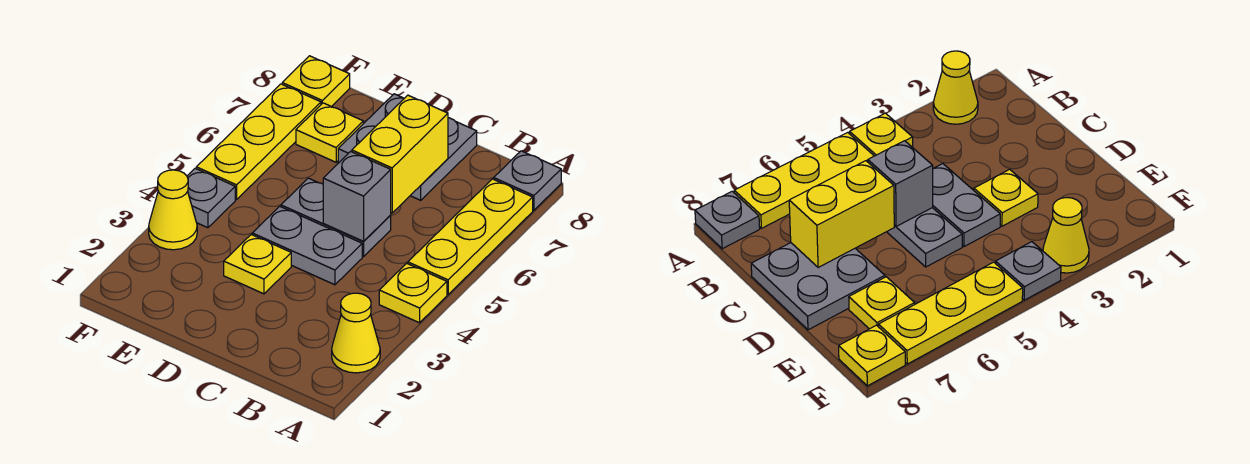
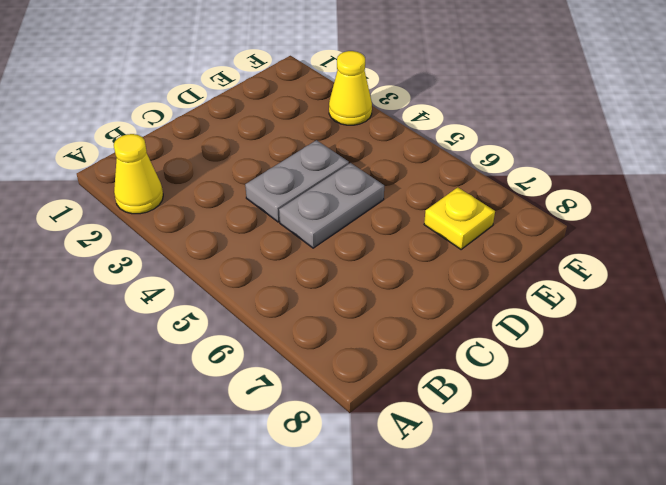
none -> yellow 1x1 plate [379,263,447,323]
none -> yellow 1x3 plate [408,179,533,294]
none -> grey 1x1 plate [494,151,561,210]

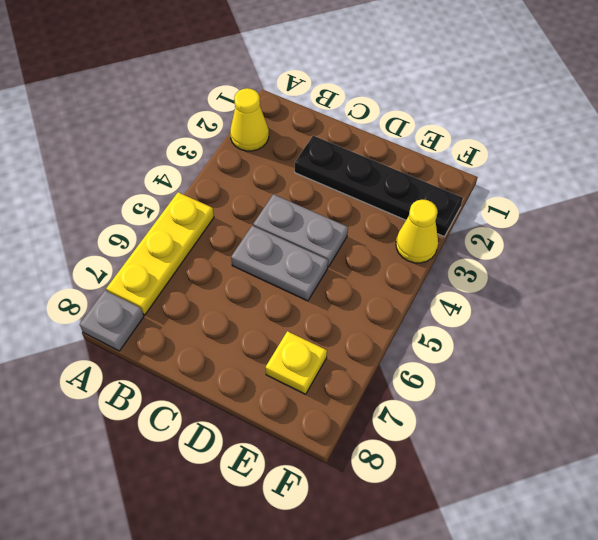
black 1x4 plate [295,136,463,237] -> none
none -> yellow 1x1 plate [379,263,447,323]
none -> grey 2x2 plate [338,94,477,200]
none -> yellow 1x1 plate [224,235,291,294]

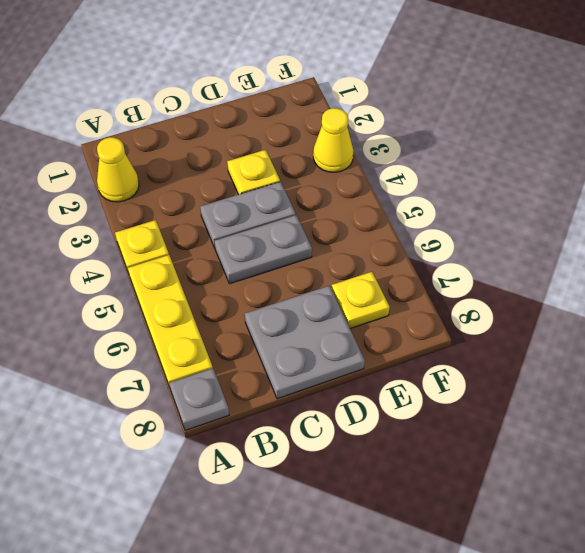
none -> grey 1x1 plate [187,168,235,228]
none -> yellow 1x3 plate [196,84,321,200]
none -> yellow 1x1 plate [282,56,350,107]

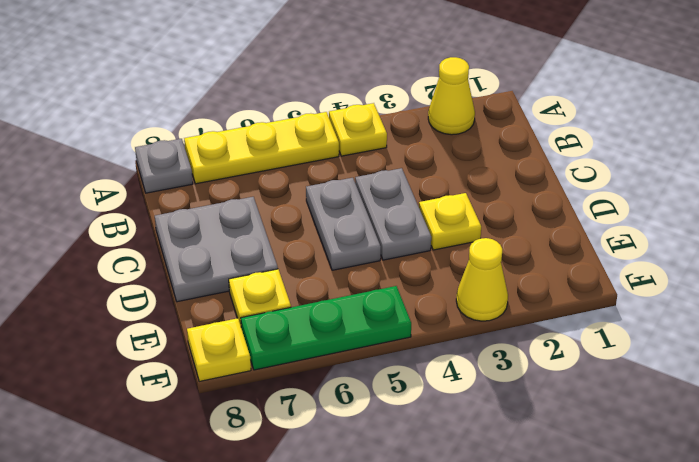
green 1x3 plate [241,286,411,370] -> yellow 1x3 plate [196,84,321,200]
none -> grey 1x1 plate [187,168,235,228]
none -> grey 1x1 brick [323,151,391,241]
none -> yellow 1x2 brick [352,95,448,213]

